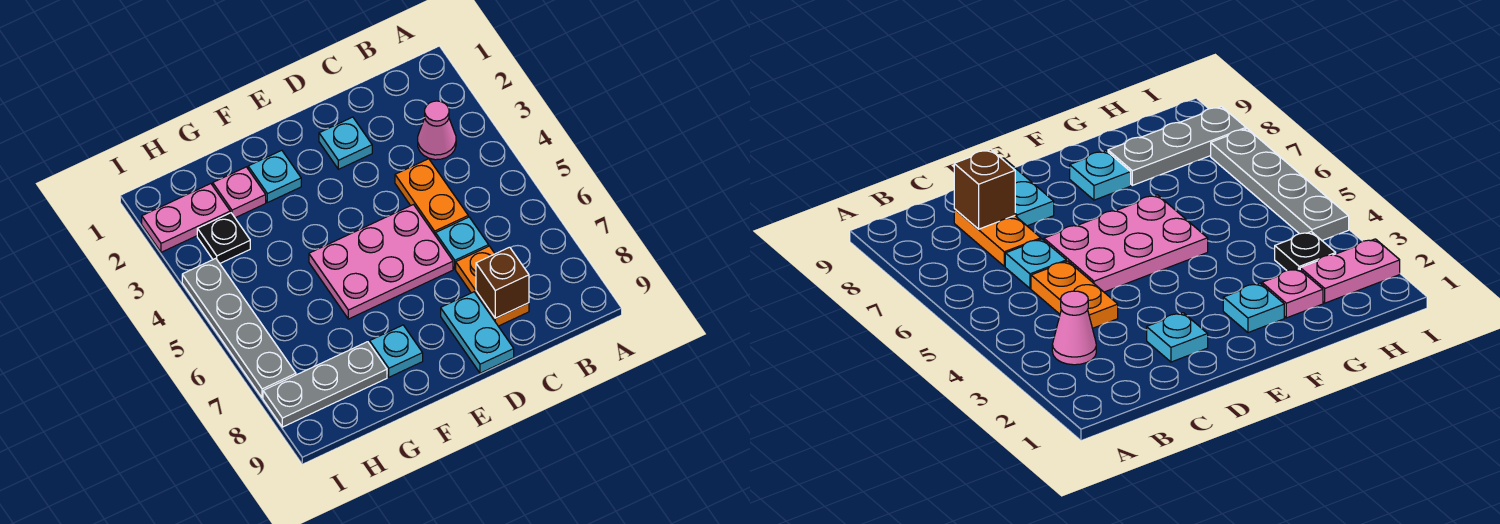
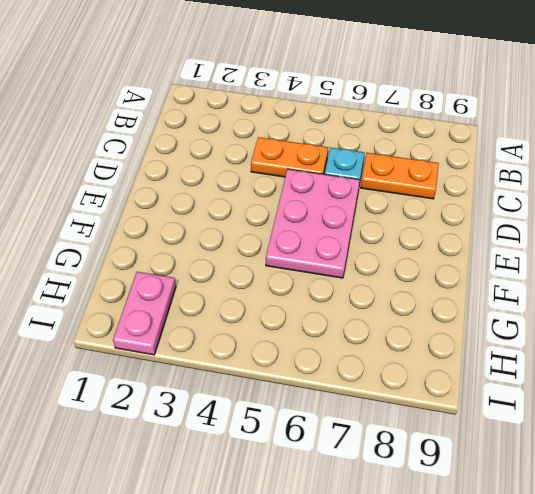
none -> pink 1x1 cone [418,101,456,160]
none -> cyan 1x1 plate [319,117,372,169]
none -> cyan 1x2 plate [441,292,514,373]

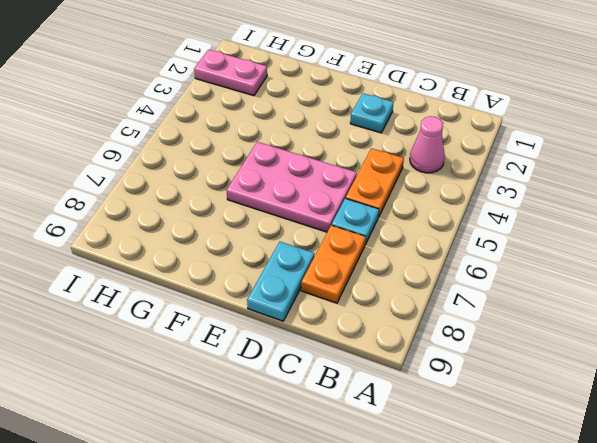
none -> cyan 1x1 plate [248,150,301,203]
none -> cyan 1x1 plate [370,325,423,377]
none -> pink 1x1 plate [213,167,266,218]

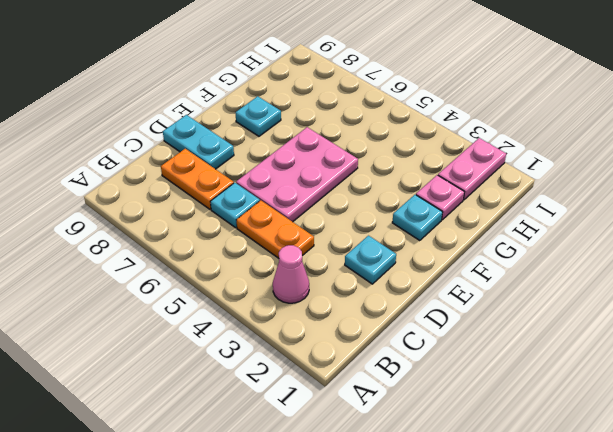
none -> grey 1x3 plate [263,342,387,427]
none -> black 1x1 plate [197,213,250,263]
none -> grey 1x4 plate [182,258,296,398]

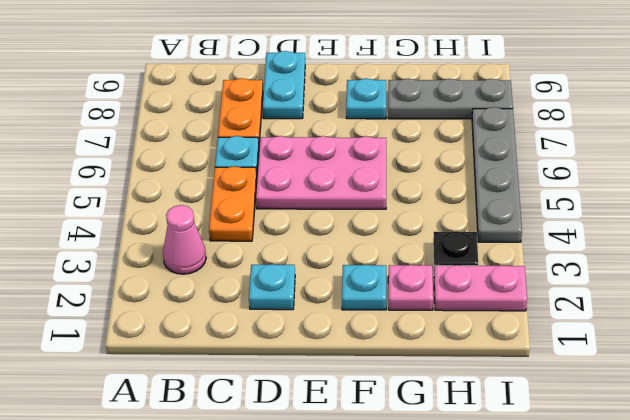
none -> brown 1x1 brick [476,247,529,318]

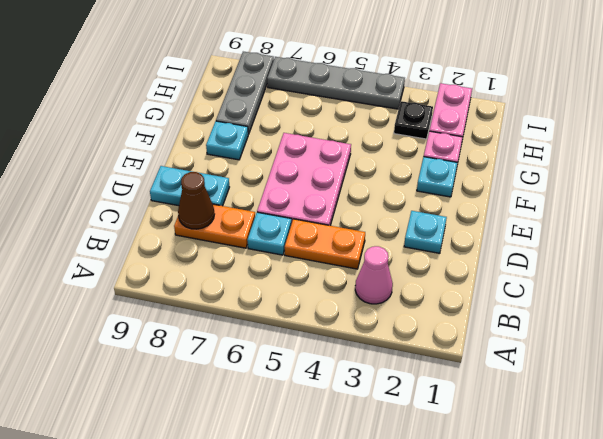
brown 1x1 cone [178,172,214,229] -> brown 1x1 brick [476,247,529,318]

